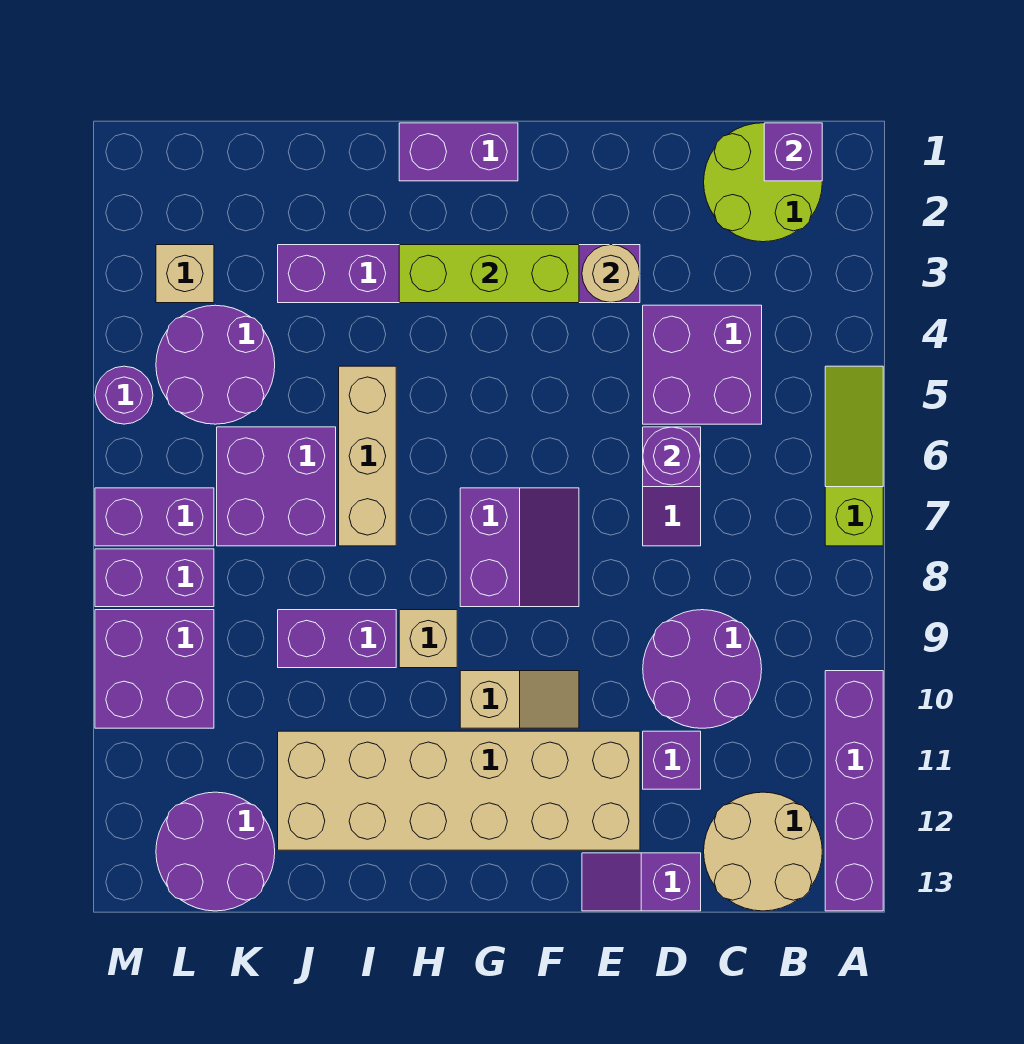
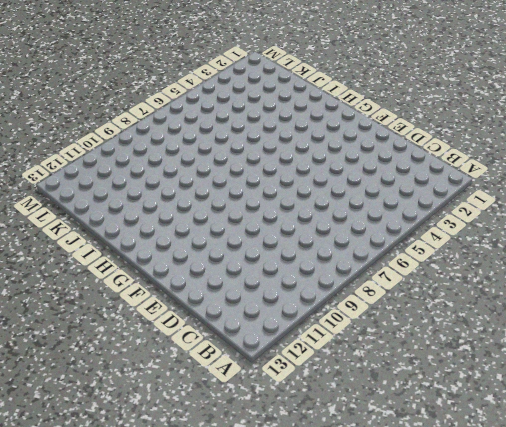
none -> lime 1x3 slope [825,366,883,546]
none -> purple 1x4 brick [825,671,883,911]
none -> lime 2x2 round brick [704,123,822,242]

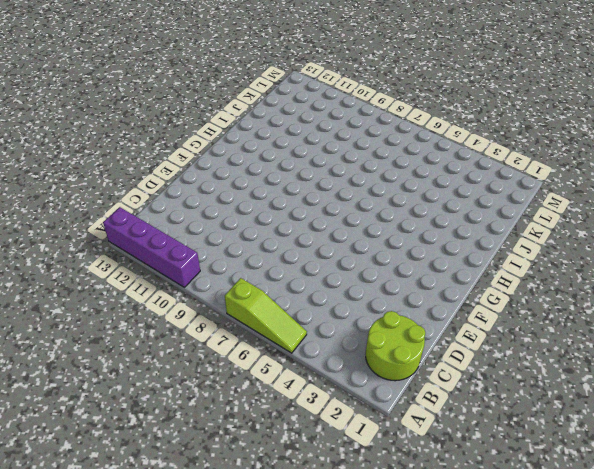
none -> tan 2x2 round brick [704,792,822,911]
none -> purple 2x2 brick [643,305,762,424]
none -> purple 2x2 round brick [643,610,762,728]

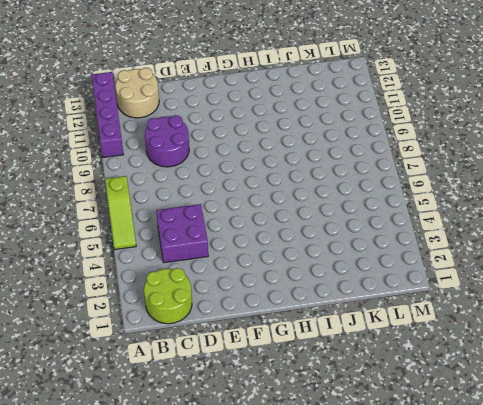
none -> purple 1x2 slope [643,427,701,546]
none -> purple 1x1 brick [643,731,701,789]
none -> purple 1x2 slope [582,853,701,911]

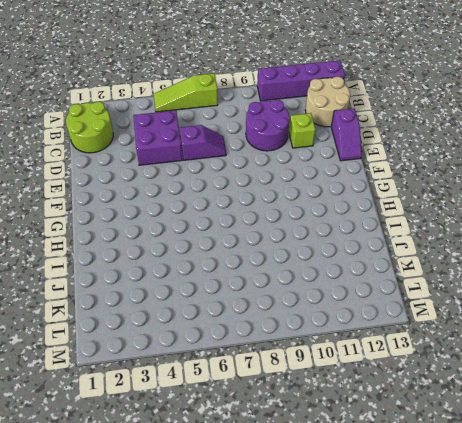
lime 1x1 brick [289,113,316,148] -> purple 1x1 brick [643,731,701,789]
none -> purple 1x6 brick [278,245,640,303]
none -> tan 2x6 brick [278,731,640,850]
none -> purple 2x2 slope [460,488,579,607]

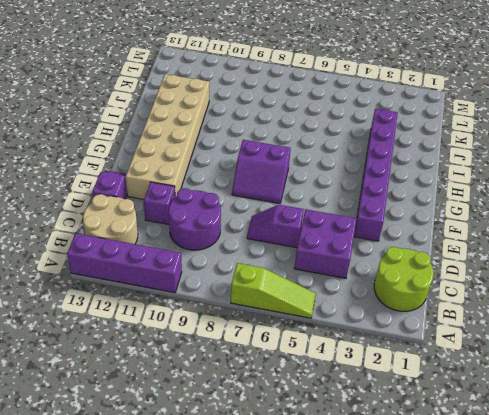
none -> tan 1x2 slope [460,671,579,728]
none -> purple 1x2 brick [399,123,518,181]
none -> tan 1x1 brick [399,610,457,668]

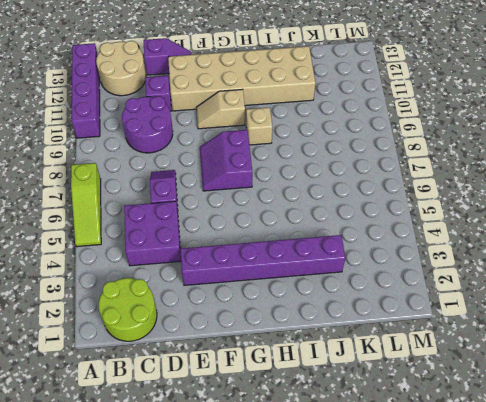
none -> purple 1x2 brick [399,123,518,181]
none -> tan 1x3 brick [339,366,396,546]
none -> purple 1x2 brick [278,610,396,668]

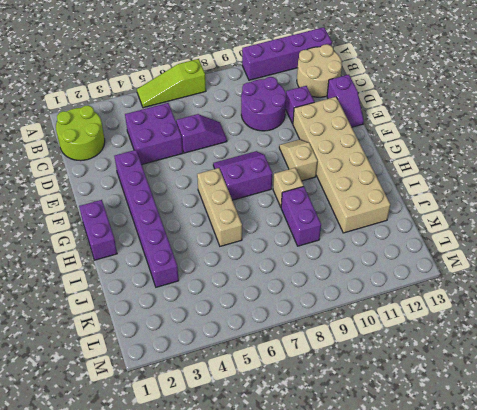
tan 1x3 brick [197,168,242,246] -> tan 1x3 brick turned to [339,366,396,546]
none -> purple 2x2 brick [217,427,336,546]
none -> purple 2x2 round brick [156,305,275,424]
none -> purple 2x2 round brick [156,792,275,911]

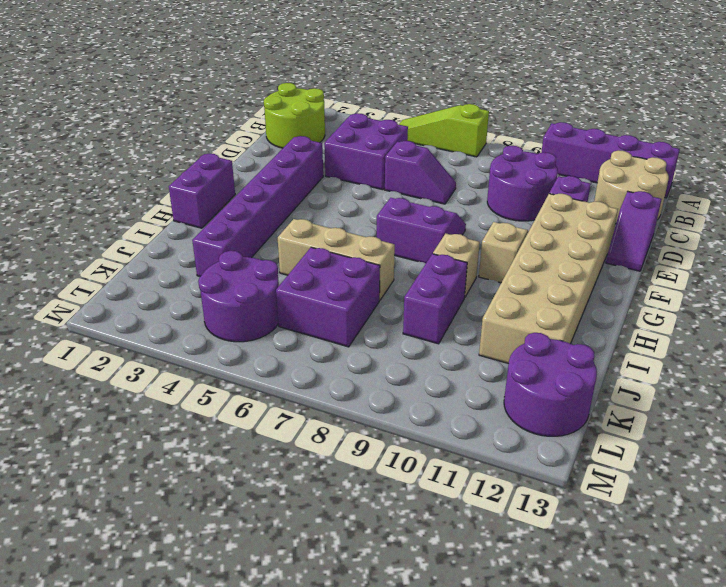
none -> tan 1x1 brick [156,245,214,303]
none -> purple 1x2 brick [95,488,214,546]
none -> purple 1x2 brick [95,549,214,607]

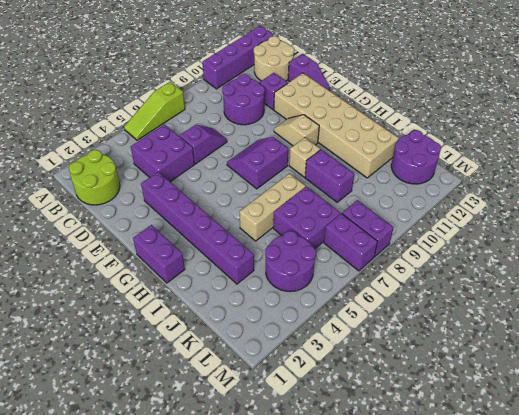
none -> tan 1x1 brick [156,245,214,303]
none -> purple 2x2 brick [95,610,214,728]
none -> purple 1x1 round brick [95,366,153,424]

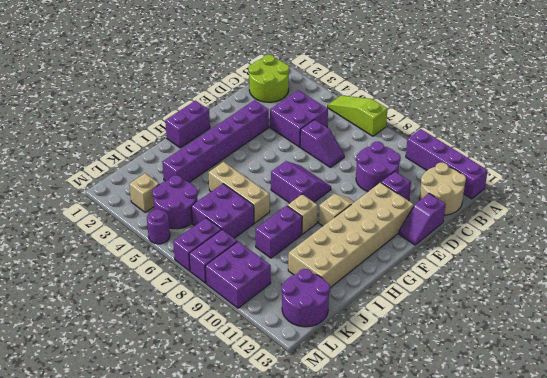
none -> purple 1x1 brick [764,123,822,181]
none -> purple 1x1 round brick [643,427,701,485]
none -> tan 1x1 round brick [582,245,640,303]

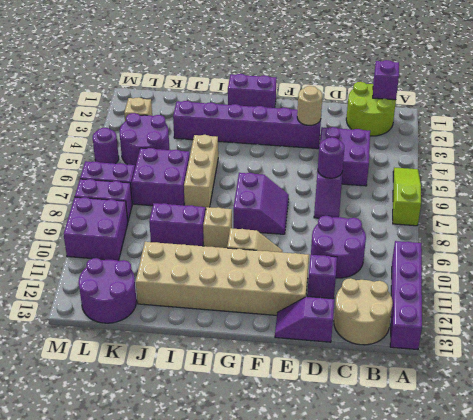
none -> lime 1x3 brick [399,245,579,303]

